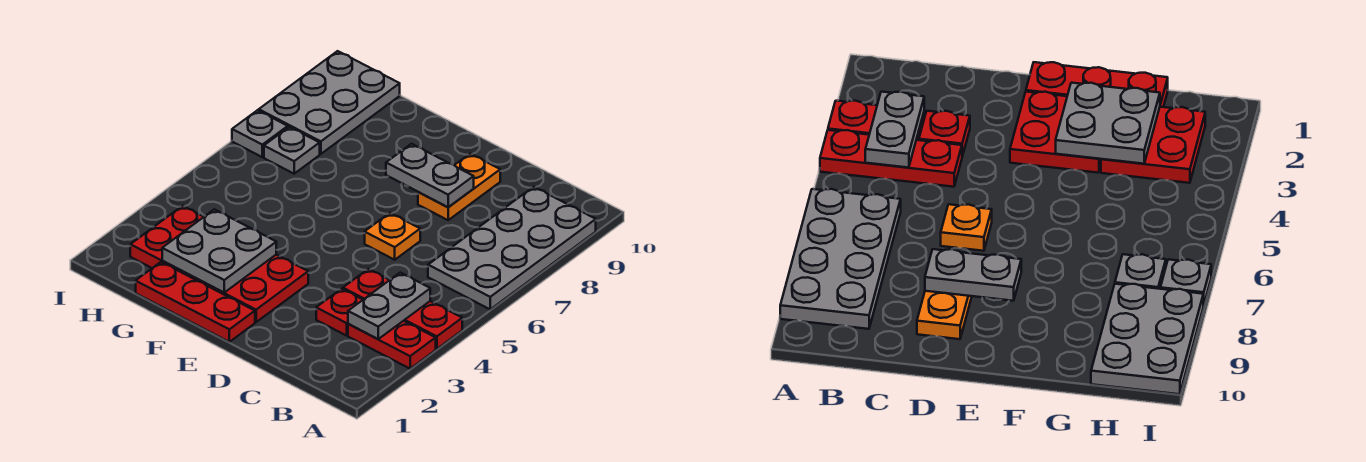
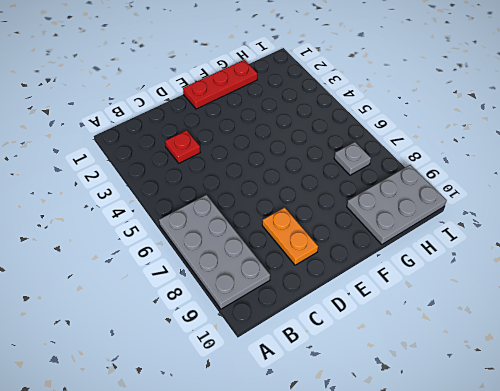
grey 2x3 plate [347,165,447,245] -> grey 2x3 plate turned to [259,51,400,154]
none -> red 1x2 plate [348,321,436,369]
none -> red 1x3 plate [343,269,462,349]
none -> orange 1x1 plate [365,213,420,260]

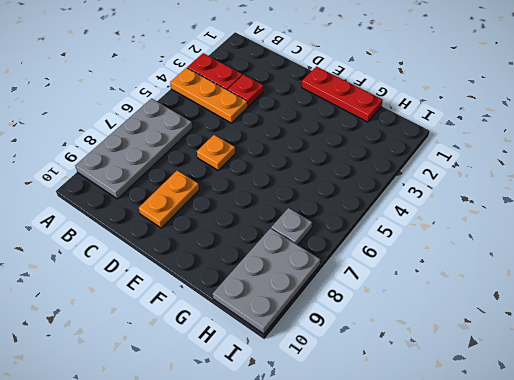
orange 1x3 plate [170,68,247,123] -> red 1x3 plate [343,269,462,349]
none -> red 2x2 plate [194,255,308,322]
none -> red 2x2 plate [130,206,203,279]
none -> grey 1x1 plate [232,110,288,157]

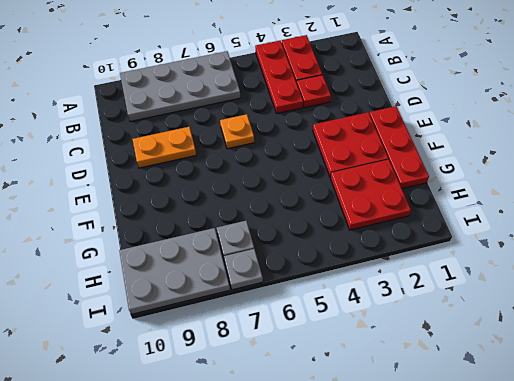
none -> grey 1x2 plate [348,273,430,339]
none -> grey 1x2 plate [386,144,474,207]
none -> grey 2x2 plate [162,209,276,293]

